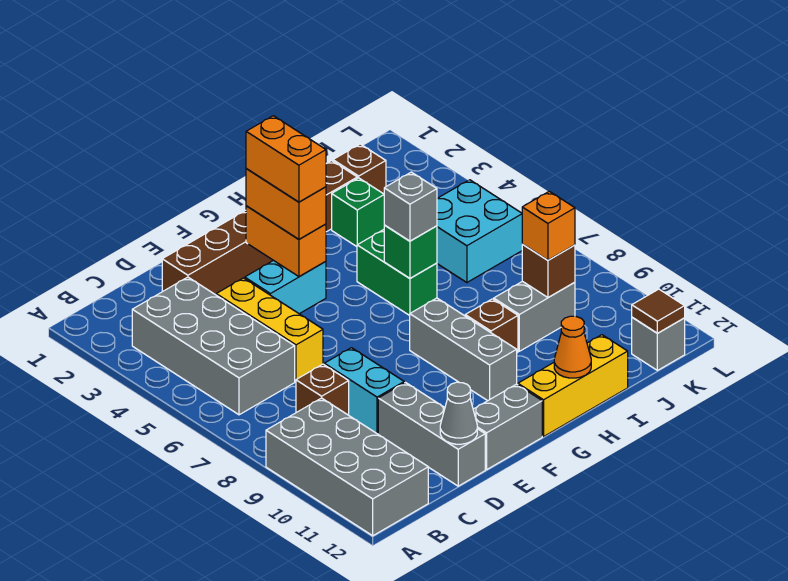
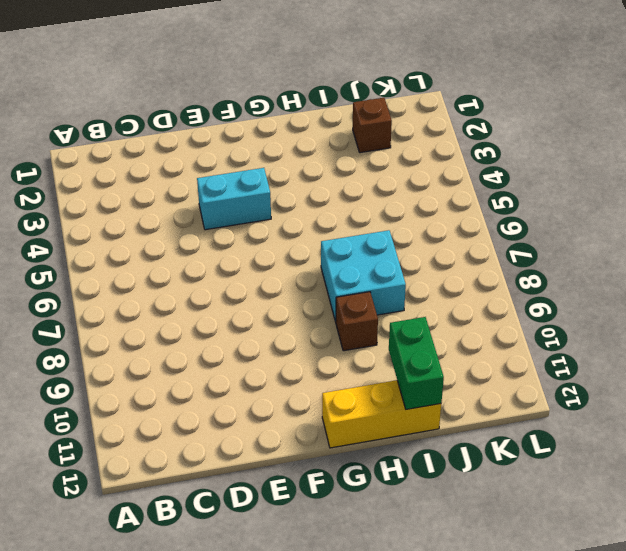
cyan 2x2 brick [321,230,406,322] -> cyan 2x2 brick moved to [437,180,522,283]
green 1x2 brick [389,317,444,409] -> green 1x2 brick moved to [357,230,437,316]
none -> grey 2x4 brick [266,398,428,536]
none -> grey 2x4 brick [132,277,295,415]
none -> brown 1x1 brick [296,364,349,415]

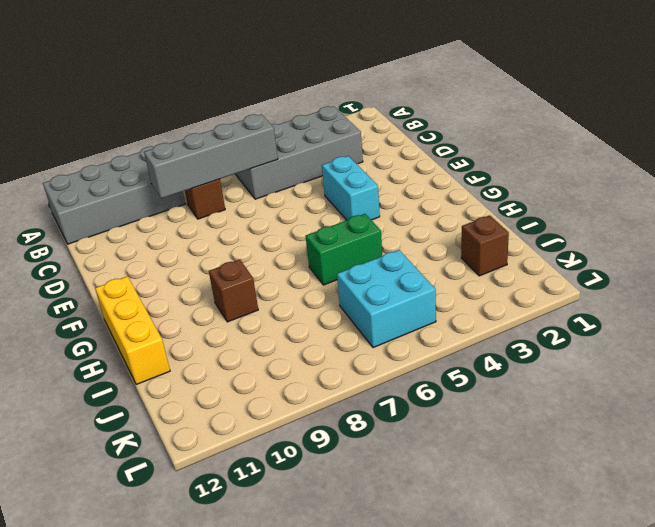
grey 1x4 brick [144,114,278,199] -> none
none -> brown 1x6 brick [162,161,357,295]
none -> yellow 1x3 brick [216,278,323,382]
none -> cyan 1x2 brick [324,348,404,434]

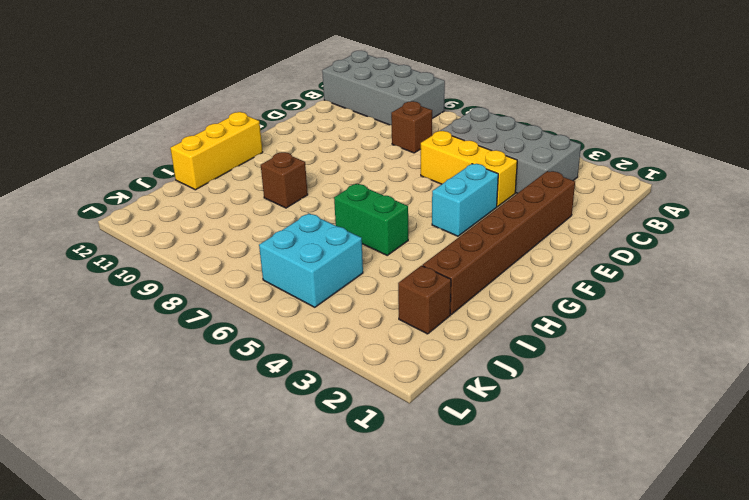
none -> cyan 1x2 brick [324,348,404,434]
none -> grey 1x3 brick [378,383,485,486]
none -> grey 1x2 brick [473,384,542,470]

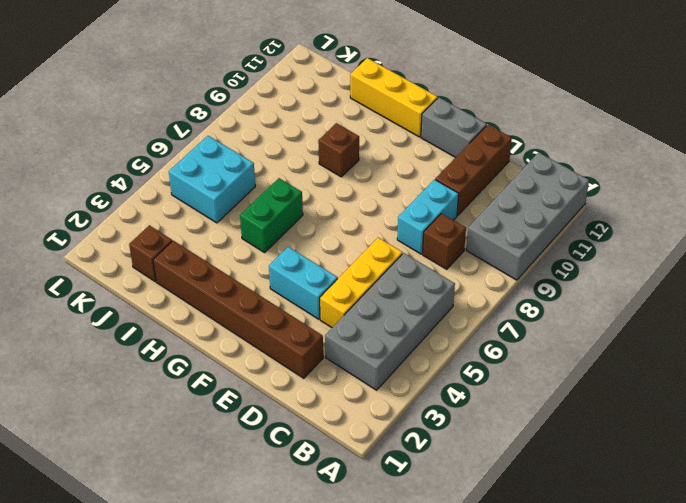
brown 1x3 brick [435,125,512,216] -> grey 1x3 brick [378,383,485,486]
none -> grey 1x3 brick [410,298,517,401]
none -> green 1x1 brick [332,178,384,247]
none -> grey 1x2 brick [494,281,575,351]

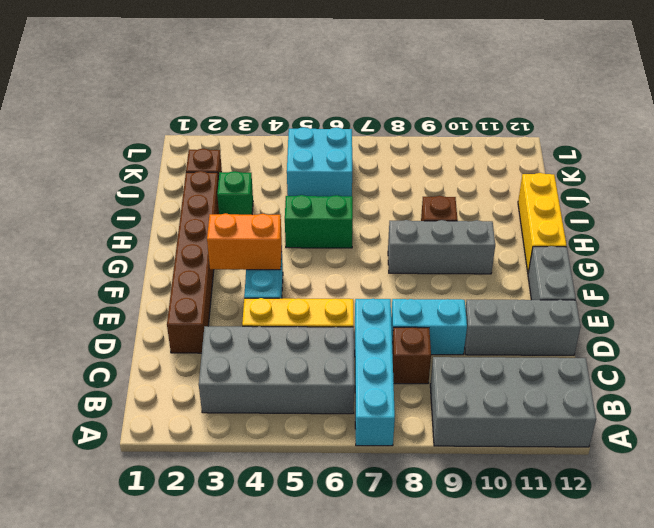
cyan 1x4 brick [355,299,395,446] -> none
none -> grey 1x2 brick [494,281,575,351]
none -> grey 1x1 brick [632,317,685,370]
none -> grey 1x1 cone [440,382,477,444]

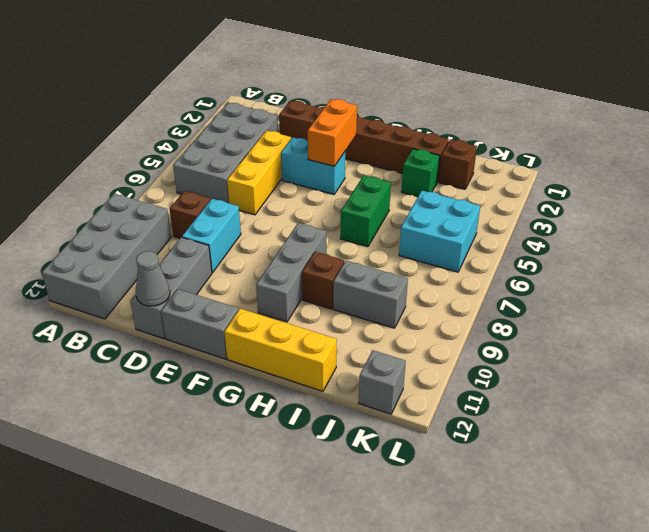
none -> green 1x1 brick [384,225,437,278]
none -> orange 1x1 cone [554,316,591,378]
none -> brown 1x1 brick [522,244,575,298]

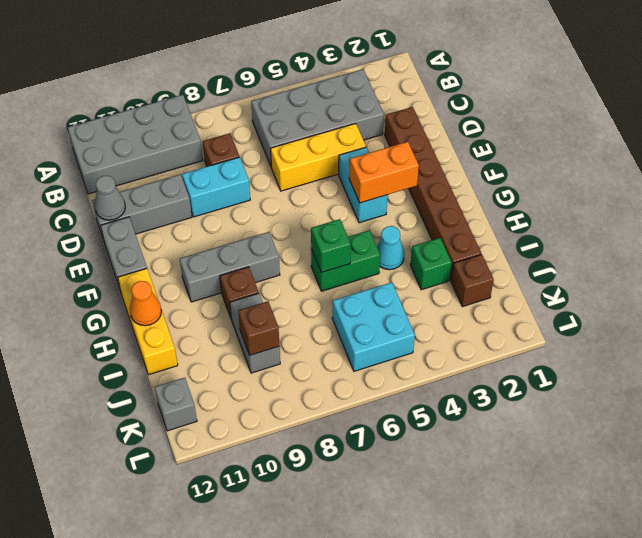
cyan 1x1 cone [377,226,404,270] -> none
none -> brown 1x1 tile [632,289,685,333]
none -> orange 1x2 brick [246,169,326,239]
none -> grey 1x1 brick [384,172,437,241]

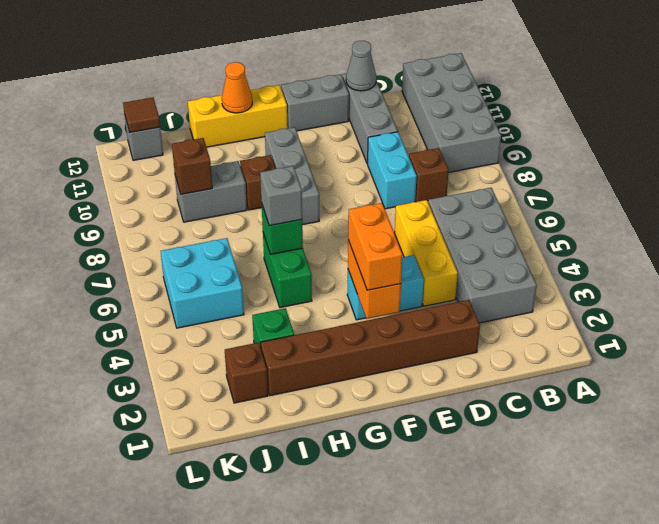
none -> orange 1x1 brick [522,191,575,260]
none -> orange 1x2 brick [246,116,326,202]

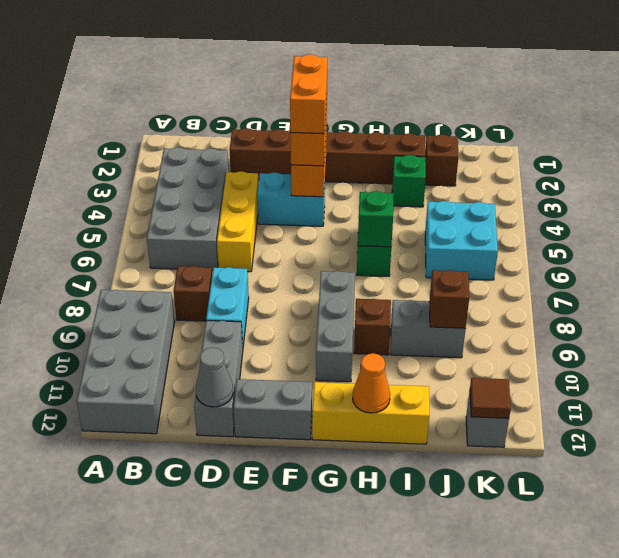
none -> grey 1x1 brick [384,172,437,241]
none -> orange 1x1 brick [522,191,575,260]

